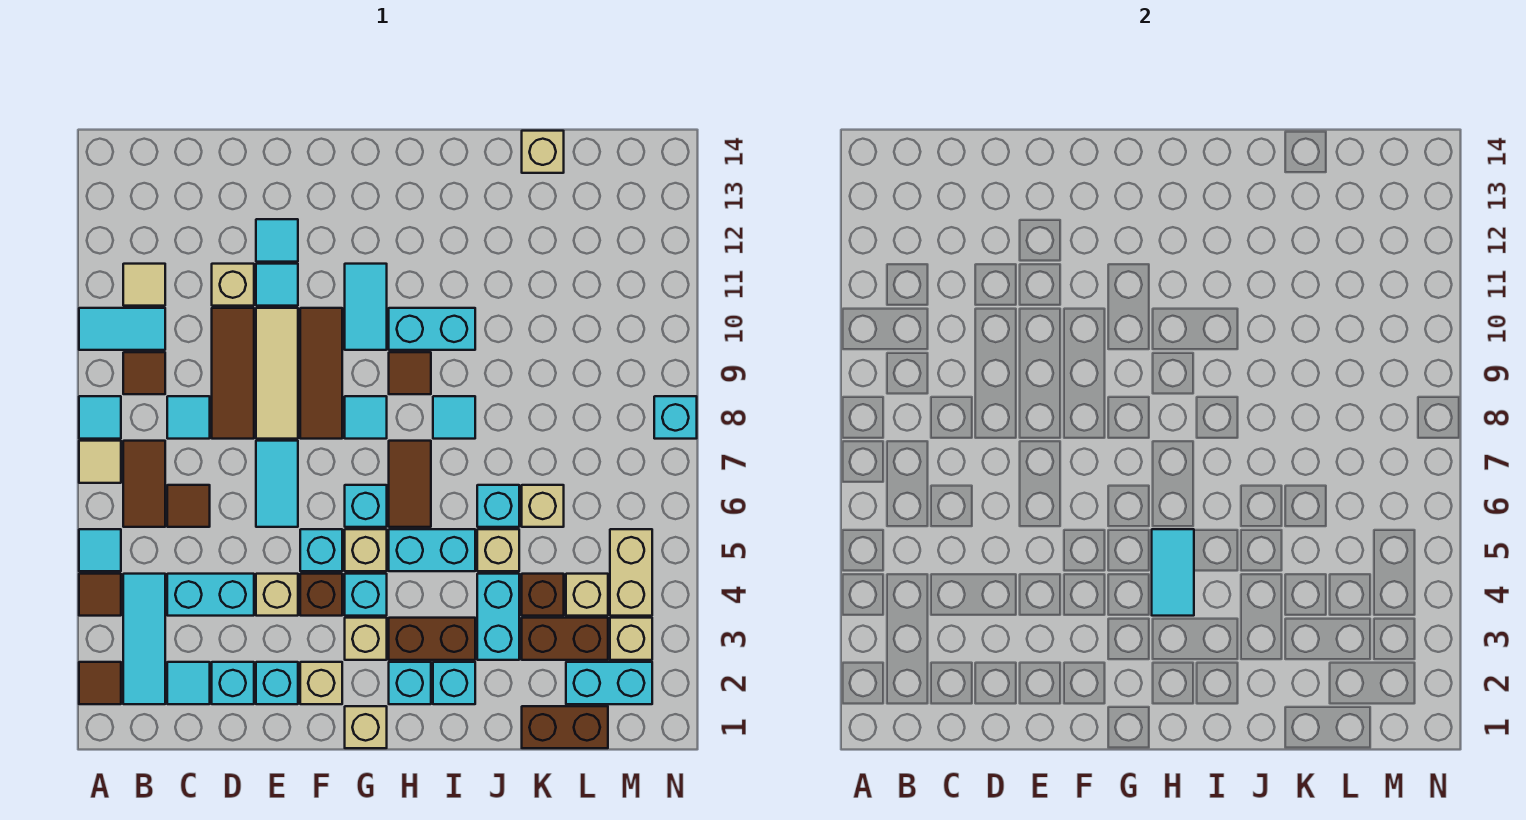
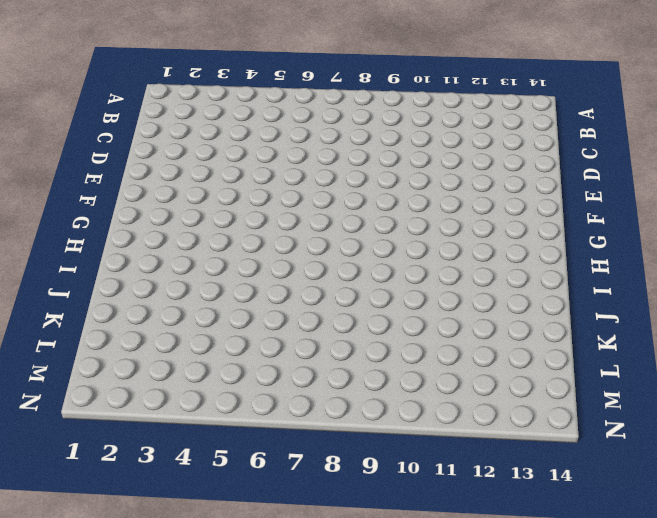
none -> brown 1x1 tile [79,662,121,704]
none -> brown 1x1 tile [79,574,121,616]
none -> cyan 1x1 tile [79,529,121,571]
none -> tan 1x1 tile [79,441,121,483]

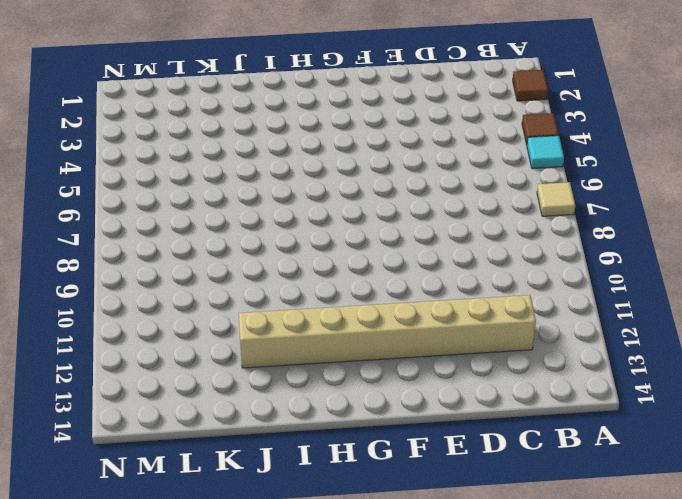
tan 1x8 brick [239,295,536,368] -> cyan 1x1 tile [256,219,298,262]
none -> cyan 1x1 tile [79,396,121,439]
none -> cyan 1x2 tile [79,308,165,350]
none -> cyan 1x3 tile [123,574,165,704]
none -> brown 1x2 tile [123,441,165,527]

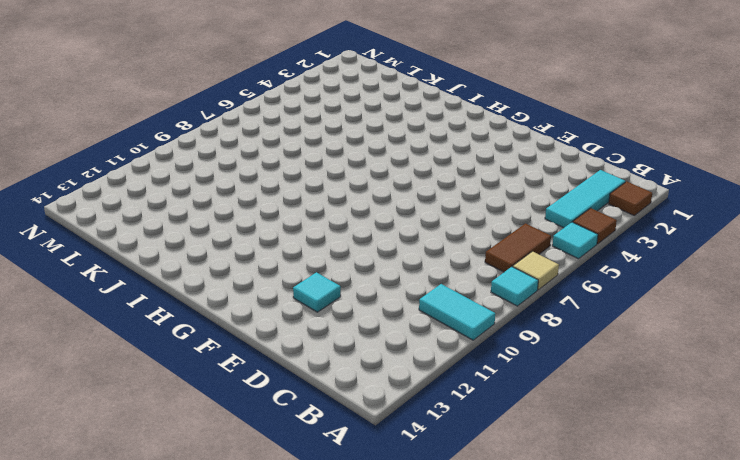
none -> brown 1x1 tile [123,352,165,394]
none -> tan 1x1 tile [123,264,165,306]
none -> cyan 1x1 tile [167,662,210,704]
none -> cyan 1x2 brick [167,574,254,616]

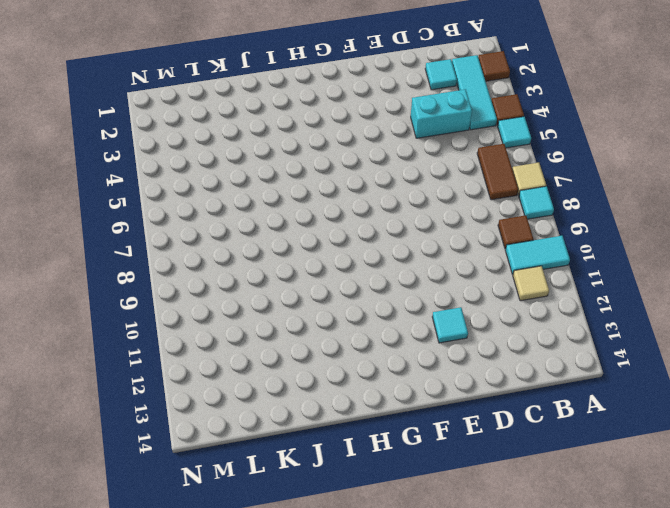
none -> brown 1x1 tile [167,485,210,527]
none -> cyan 1x1 tile [167,396,210,439]
none -> cyan 1x1 brick [212,662,254,704]
none -> brown 1x3 tile [212,308,254,439]

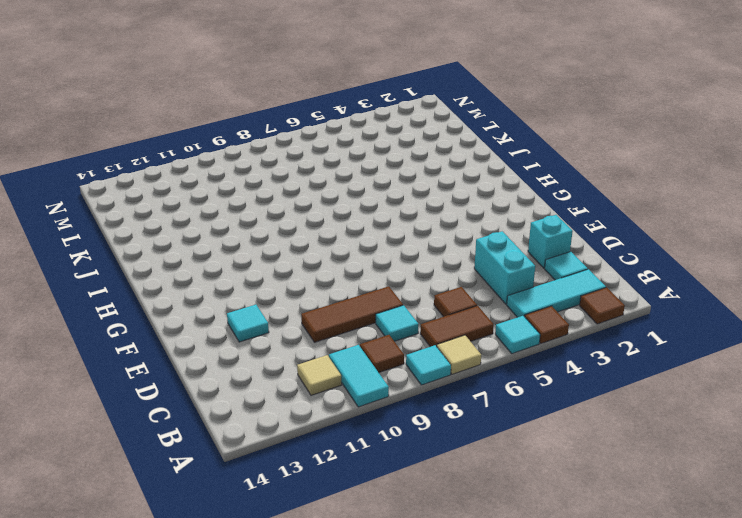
none -> tan 1x1 brick [212,264,254,306]
none -> cyan 1x1 brick [256,662,298,704]
none -> tan 1x1 brick [256,574,298,616]
none -> cyan 1x2 tile [256,441,298,527]

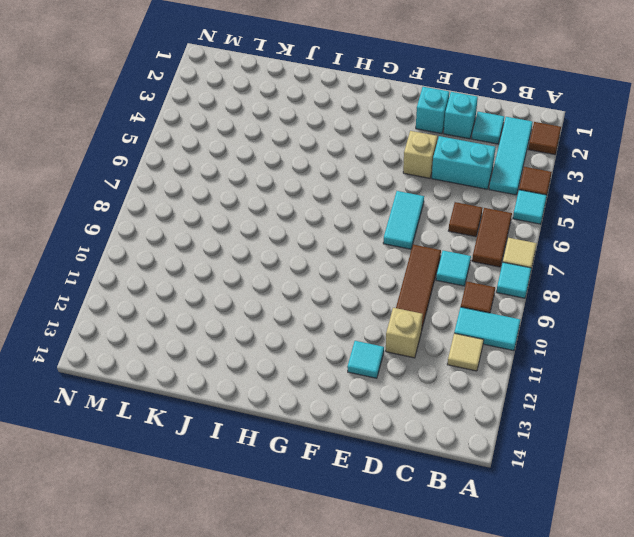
none -> tan 1x3 tile [256,308,298,439]
none -> cyan 1x1 tile [256,264,298,306]
none -> tan 1x1 brick [300,662,342,704]
none -> brown 1x1 brick [300,574,342,616]

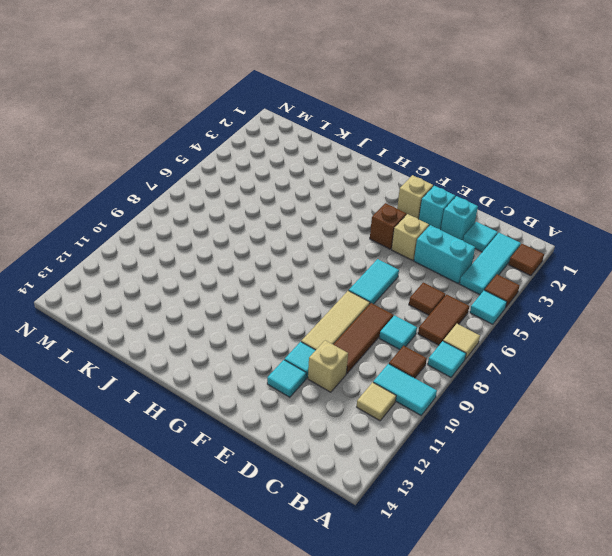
none -> cyan 1x1 brick [300,529,342,571]
none -> brown 1x3 tile [300,308,342,439]
none -> tan 1x1 brick [345,706,387,748]
none -> tan 1x1 brick [345,618,387,660]

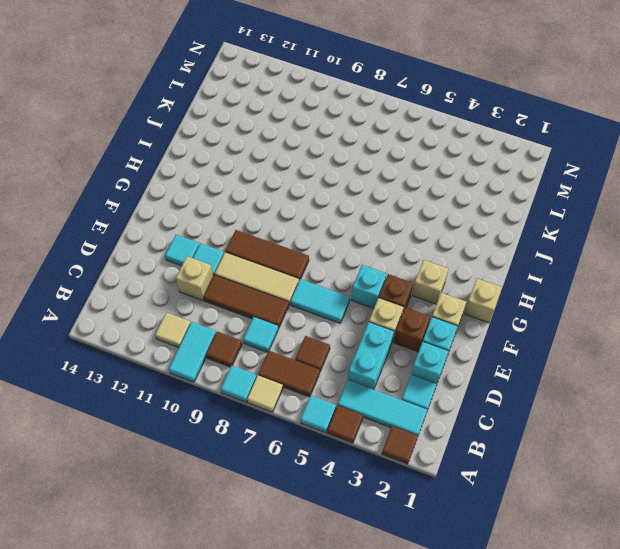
brown 1x1 brick [394,307,430,352] -> brown 1x1 brick moved to [522,574,564,616]
none -> cyan 1x1 brick [345,574,387,616]
none -> tan 1x1 brick [345,529,387,571]
none -> cyan 1x1 brick [345,485,387,527]
none -> cyan 1x1 tile [345,396,387,439]

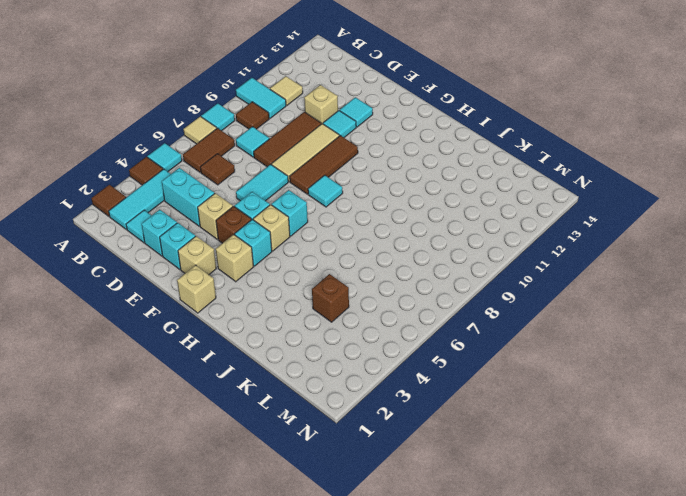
none -> cyan 1x2 tile [345,264,387,350]
none -> cyan 1x1 brick [389,662,431,704]
none -> brown 1x2 brick [389,618,475,660]
none -> cyan 1x2 brick [389,529,475,571]

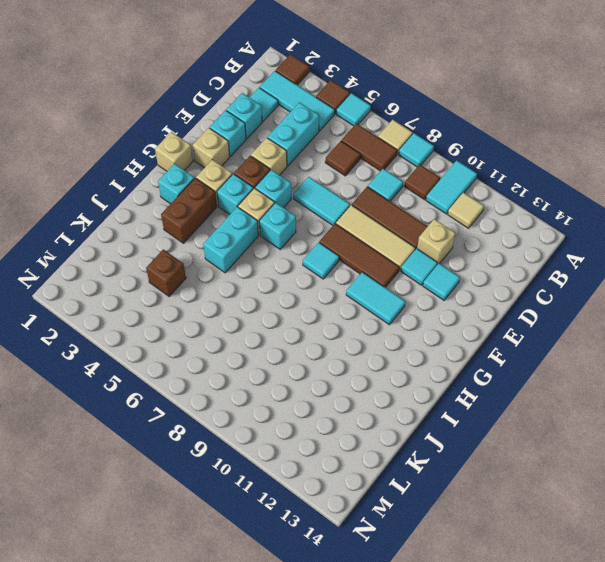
none -> brown 1x2 tile [389,441,431,527]
none -> brown 1x1 tile [389,352,431,394]
none -> cyan 1x2 brick [389,308,475,350]
none -> cyan 1x1 brick [433,662,475,704]

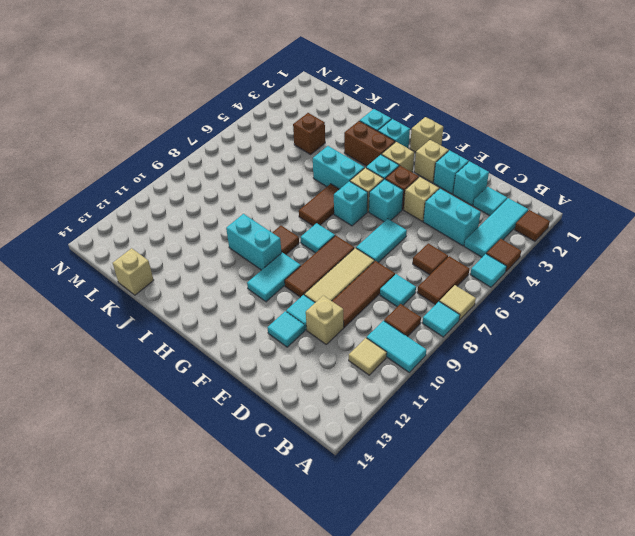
none -> cyan 1x1 tile [433,396,475,439]
none -> cyan 1x2 brick [477,574,519,660]
none -> tan 1x1 brick [477,529,519,571]
none -> cyan 1x1 brick [477,485,519,527]

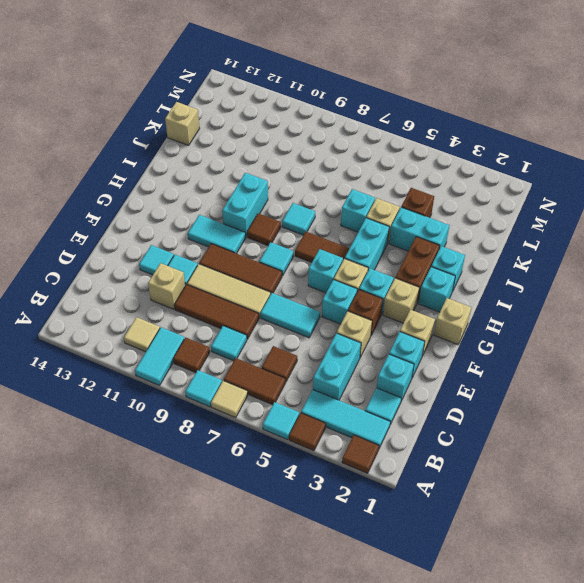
none -> brown 1x2 brick [522,706,608,748]
none -> brown 1x2 brick [522,618,608,660]
none -> tan 1x1 brick [522,485,564,527]
none -> cyan 1x2 brick [566,662,652,704]

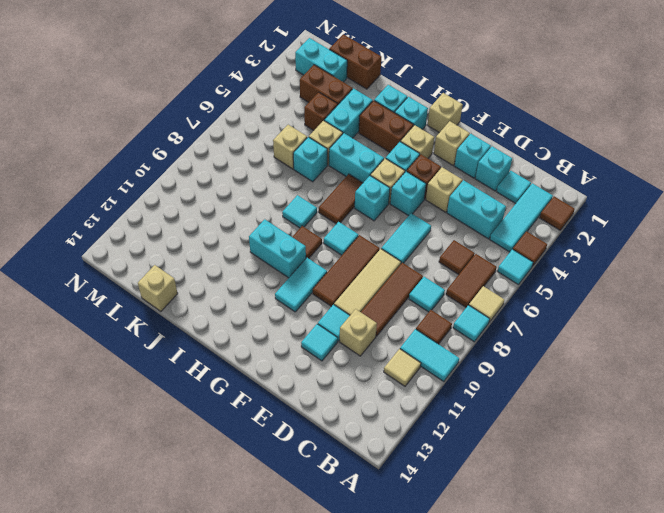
none -> tan 1x1 brick [566,574,608,616]
none -> tan 1x1 brick [610,618,652,660]
none -> tan 1x2 brick [610,529,652,616]
none -> cyan 1x1 brick [654,396,697,439]

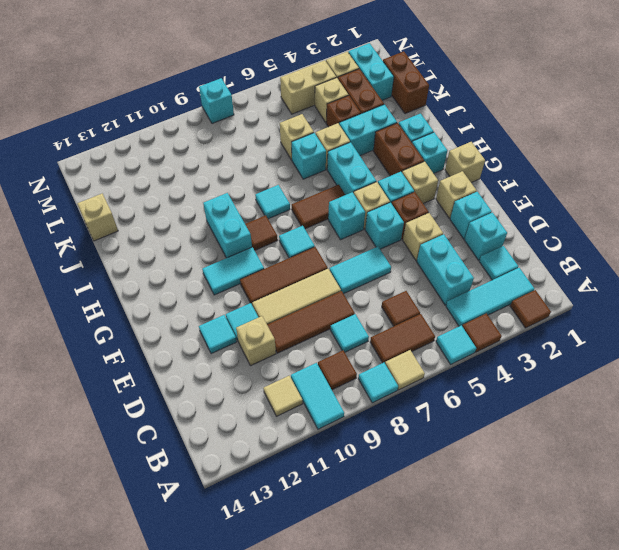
none -> cyan 1x2 tile [1152,529,1194,616]

